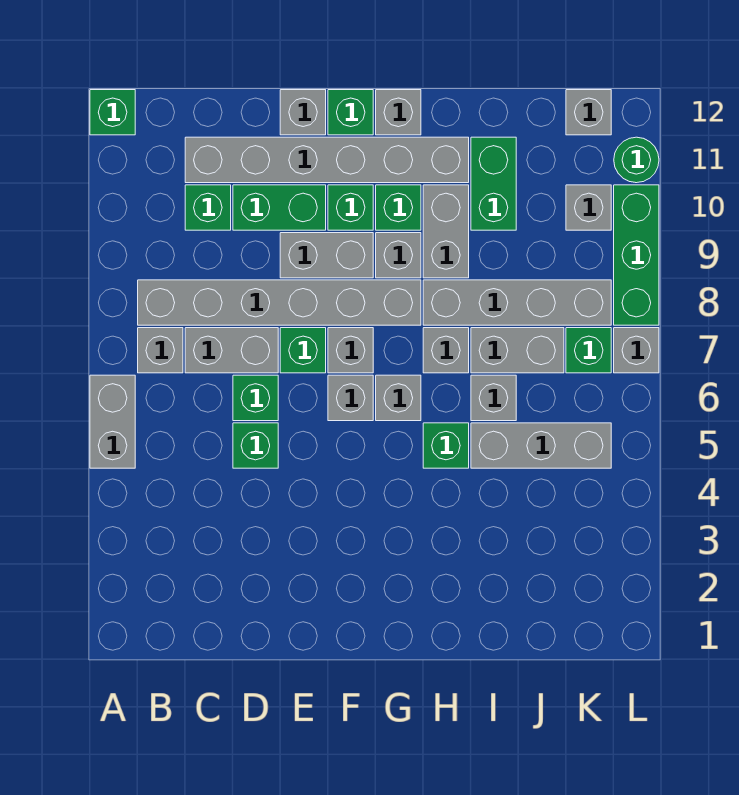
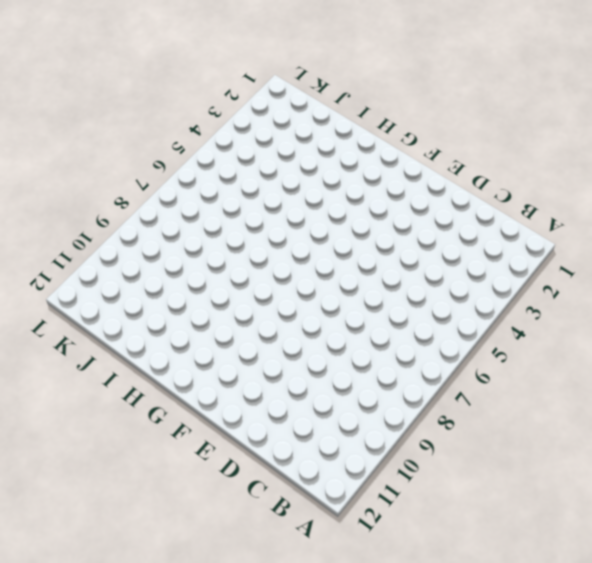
none -> grey 1x2 brick [90,375,135,468]
none -> green 1x1 brick [90,90,135,135]
none -> grey 1x1 brick [138,328,183,373]
none -> grey 1x6 brick [138,280,421,325]

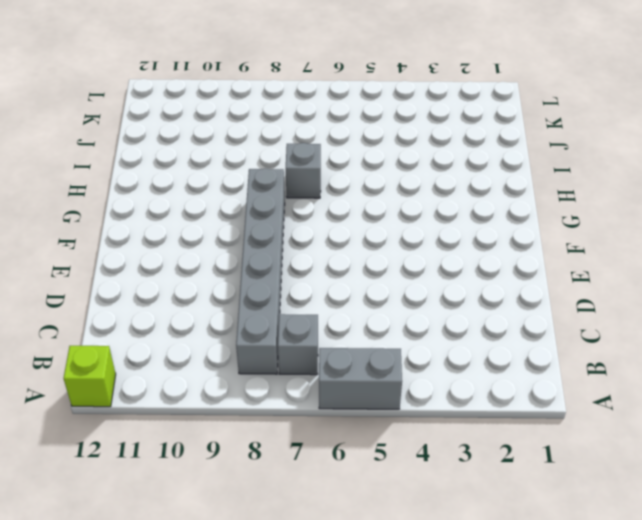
lime 1x1 brick [64,346,116,407] -> green 1x1 brick [90,90,135,135]
none -> grey 1x2 brick [185,328,278,373]
none -> green 1x1 brick [185,185,231,230]
none -> grey 1x6 brick [185,137,469,183]
none -> green 1x1 brick [233,423,278,468]

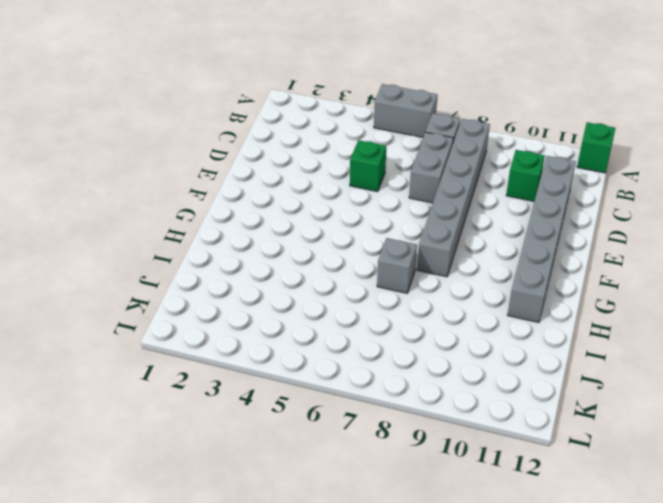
none -> green 1x1 brick [233,375,278,421]
none -> green 1x2 brick [233,185,326,230]
none -> green 1x1 brick [280,328,326,373]
none -> grey 1x2 brick [280,233,373,278]

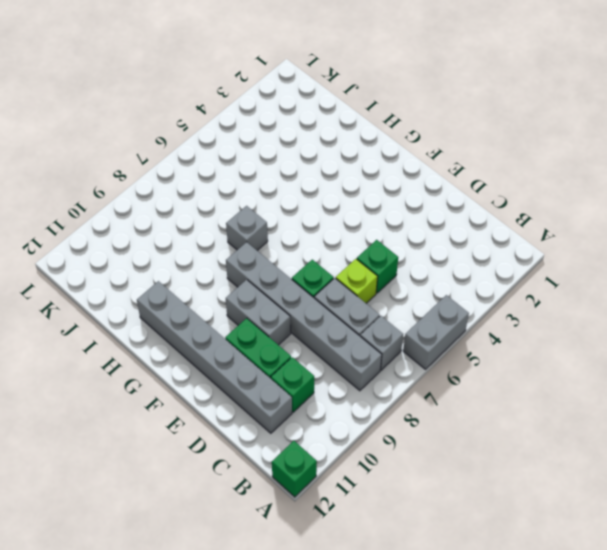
lime 1x1 brick [336,259,378,303] -> green 1x1 brick [233,375,278,421]
none -> grey 1x1 brick [280,90,326,135]
none -> grey 1x1 brick [328,375,373,421]
none -> grey 1x1 brick [328,328,373,373]
none -> green 1x1 brick [328,185,373,230]

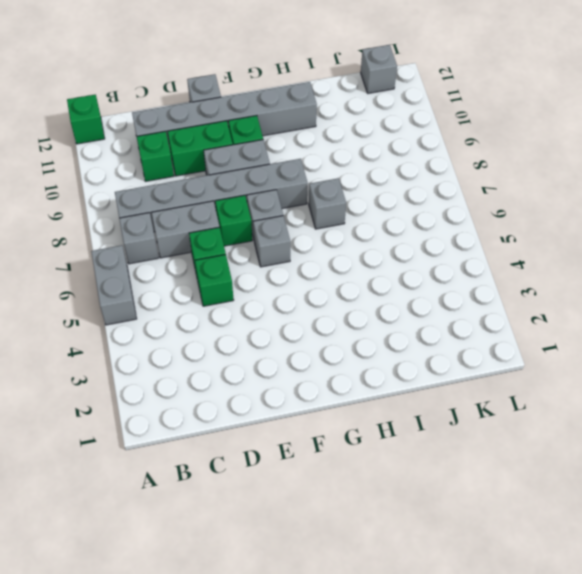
none -> green 1x1 brick [328,90,373,135]
none -> grey 1x1 brick [376,375,421,421]
none -> grey 1x1 brick [376,233,421,278]
none -> green 1x1 brick [376,185,421,230]

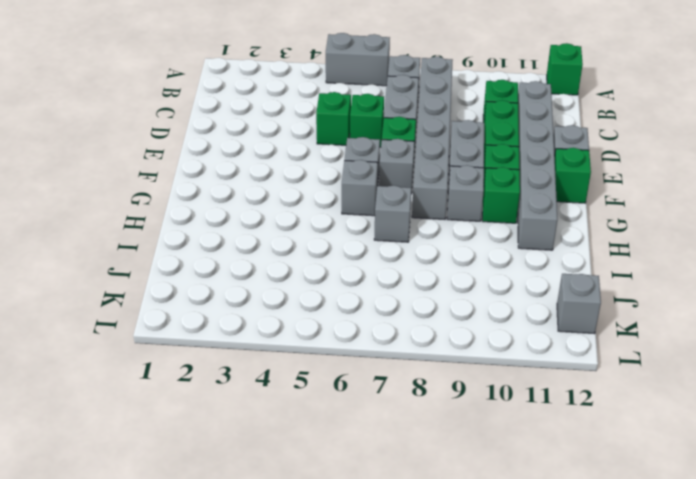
none -> grey 1x1 brick [376,90,421,135]
none -> green 1x1 brick [423,423,469,468]
none -> grey 1x4 brick [423,280,611,325]
none -> grey 1x2 brick [423,185,469,278]

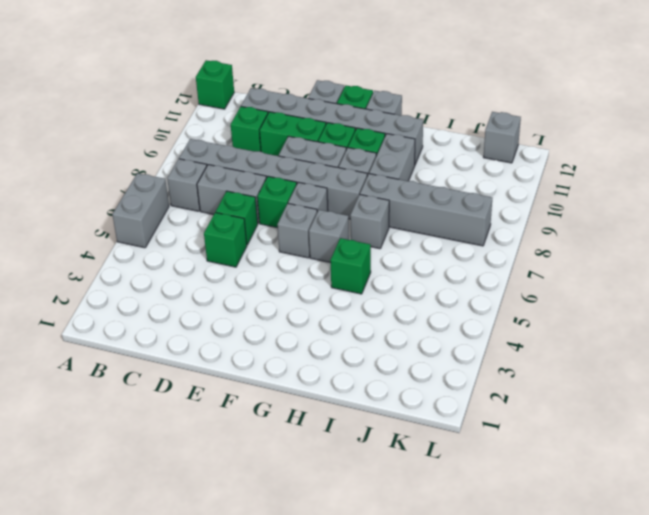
none -> grey 1x3 brick [471,423,611,468]
none -> grey 1x1 brick [471,375,516,421]
none -> grey 1x2 brick [471,328,564,373]
none -> green 1x2 brick [471,137,516,230]

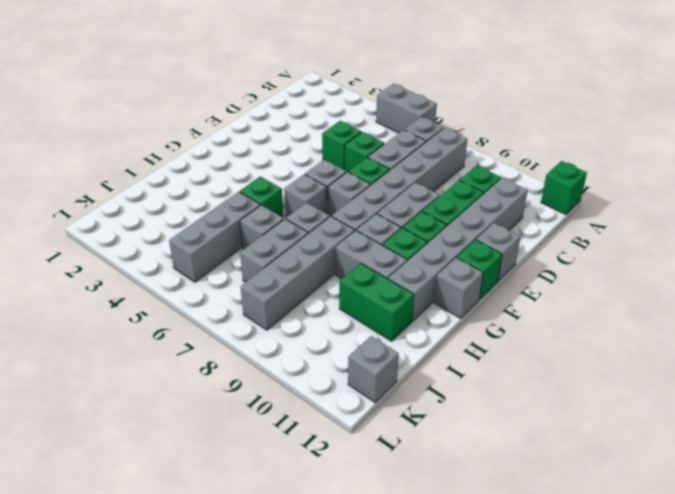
none -> green 1x1 brick [566,328,611,373]
none -> grey 1x1 brick [566,185,611,230]
none -> grey 1x1 brick [614,328,659,373]
none -> green 1x3 brick [614,185,659,325]

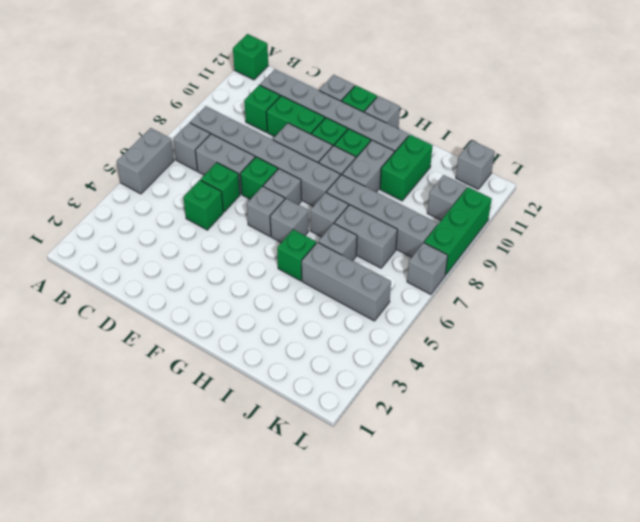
none -> green 1x1 brick [566,328,611,373]
none -> green 1x1 round brick [614,137,659,183]

